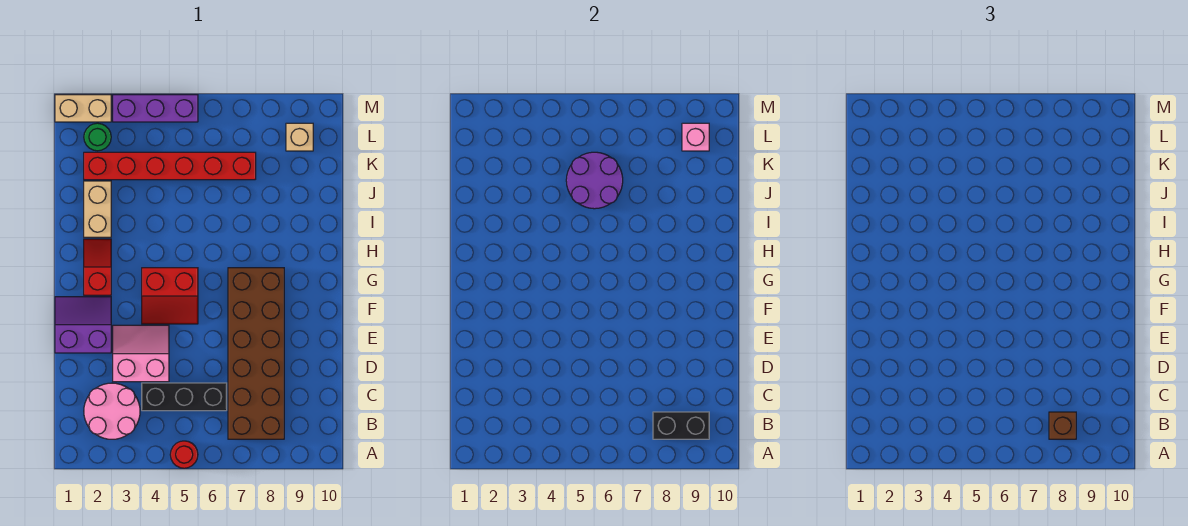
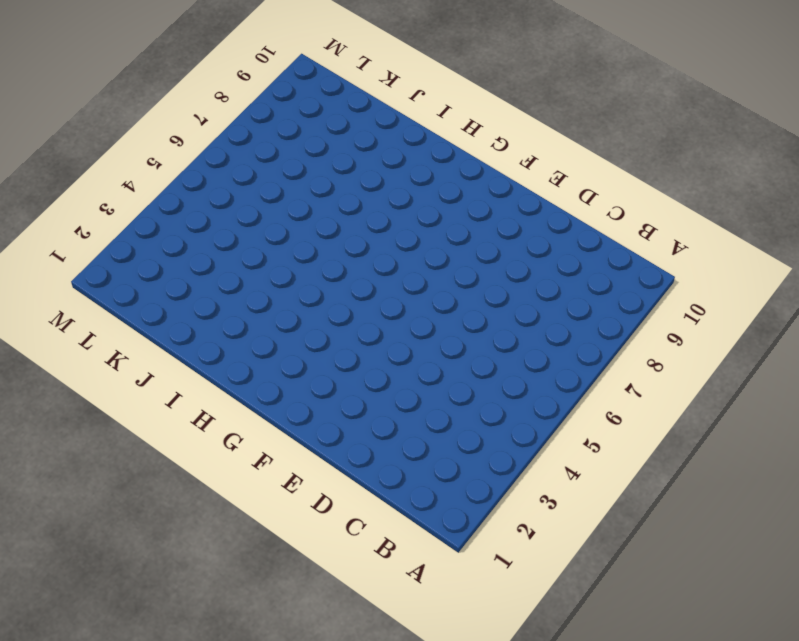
none -> red 1x1 round brick [170,441,198,468]
none -> pink 2x2 round brick [84,383,140,439]
none -> brown 2x6 brick [228,268,284,439]

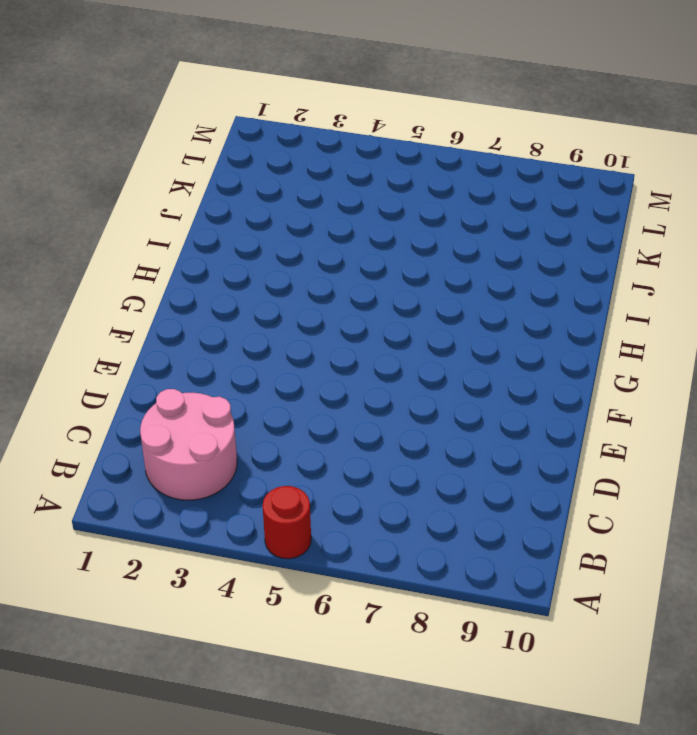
none -> brown 2x6 brick [228,268,284,439]
none -> black 1x3 brick [142,383,227,411]
none -> pink 2x2 slope [113,325,169,382]

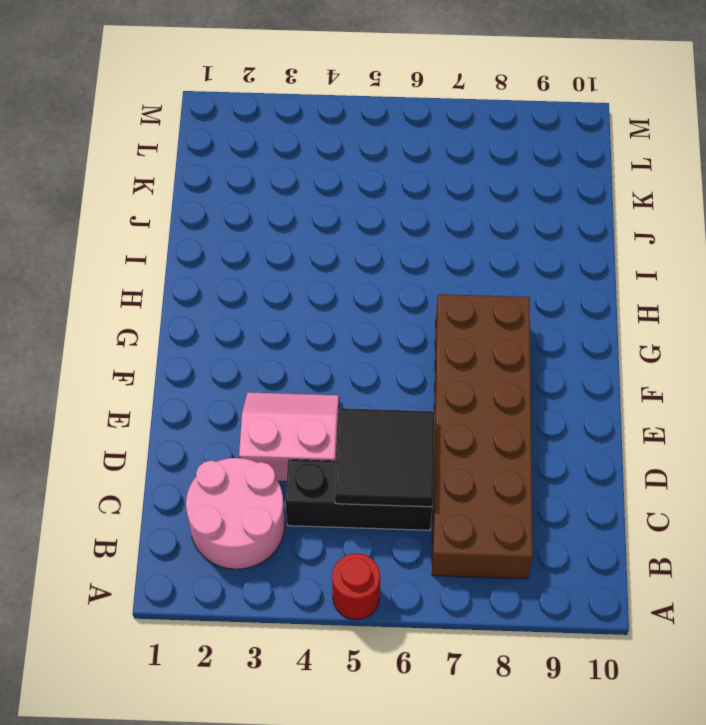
black 2x2 tile [335,408,435,507] -> none
none -> purple 2x2 slope [55,297,111,353]
none -> red 2x2 slope [142,268,198,324]
none -> red 1x2 slope [84,239,111,295]

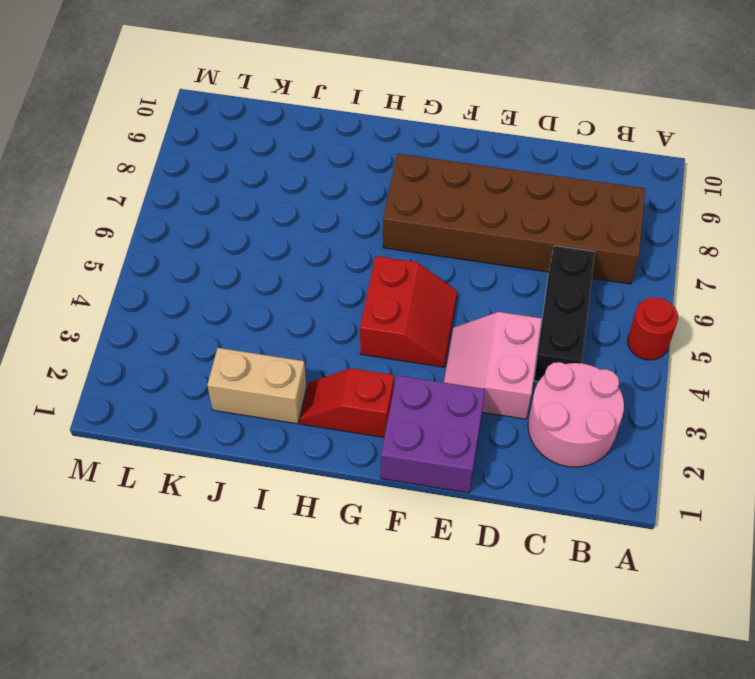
purple 2x2 brick [381,375,485,493] -> purple 2x2 slope [55,297,111,353]
none -> red 1x6 brick [84,152,256,180]
none -> green 1x1 round brick [84,123,111,151]
none -> tan 1x1 brick [286,123,313,151]

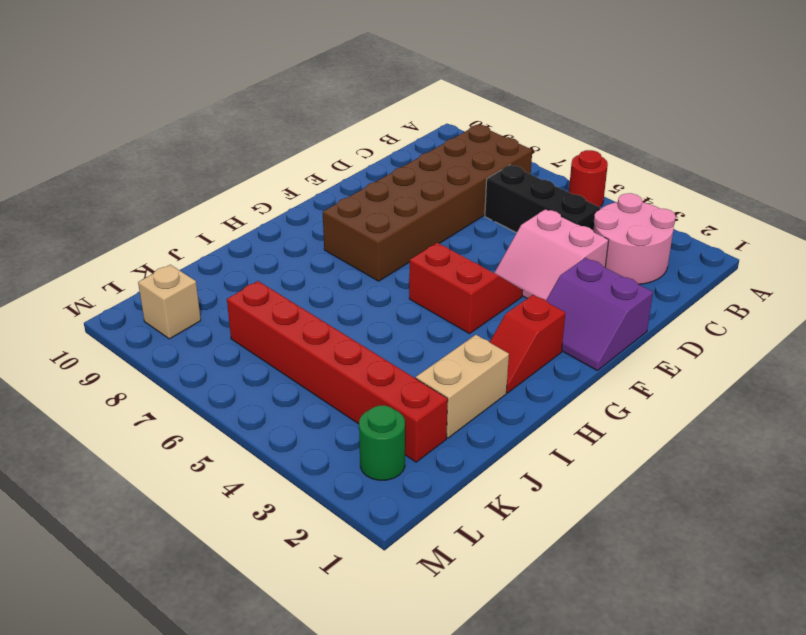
none -> tan 1x2 brick [55,95,111,122]
none -> purple 1x3 brick [113,95,198,122]
none -> black 1x2 brick [653,412,709,439]

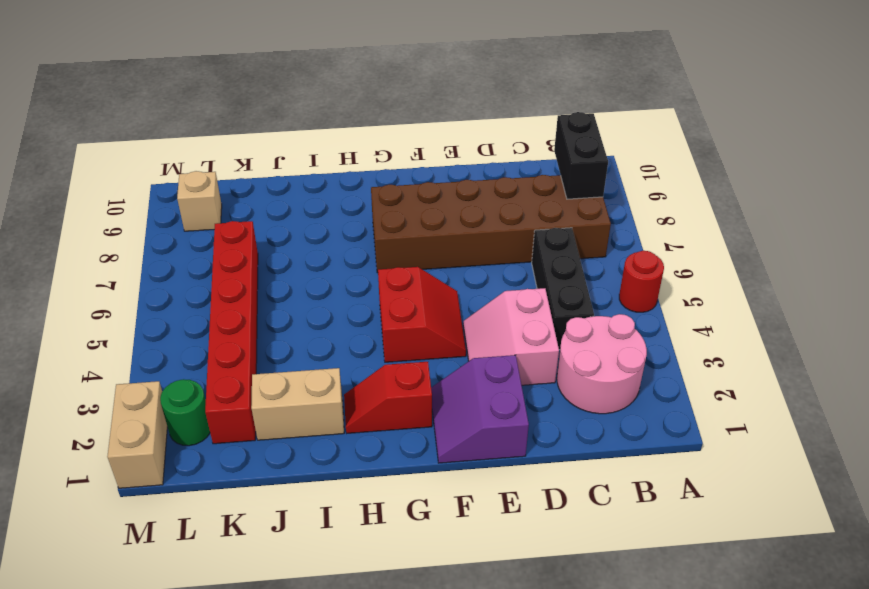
none -> purple 1x3 brick [113,95,198,122]
none -> purple 2x2 round brick [566,152,623,209]
none -> pink 1x1 brick [682,123,709,151]

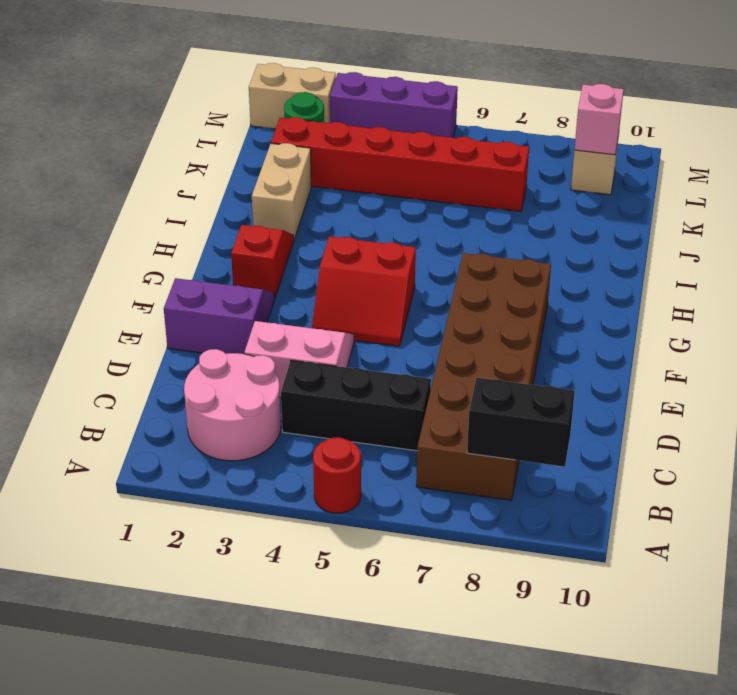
none -> purple 2x2 round brick [566,152,623,209]
none -> brown 1x1 brick [1049,412,1076,439]

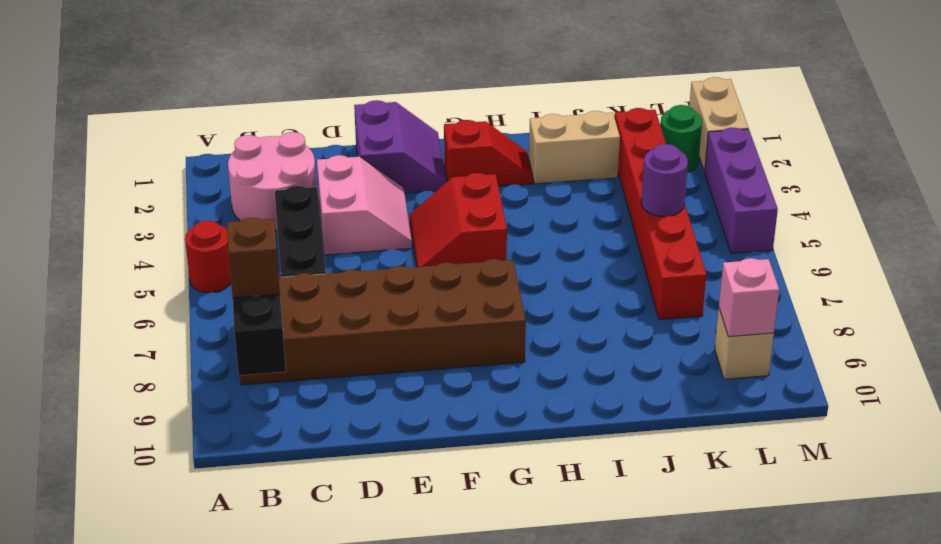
purple 1x1 round brick [641,144,688,217] -> purple 2x2 round brick [566,152,623,209]

